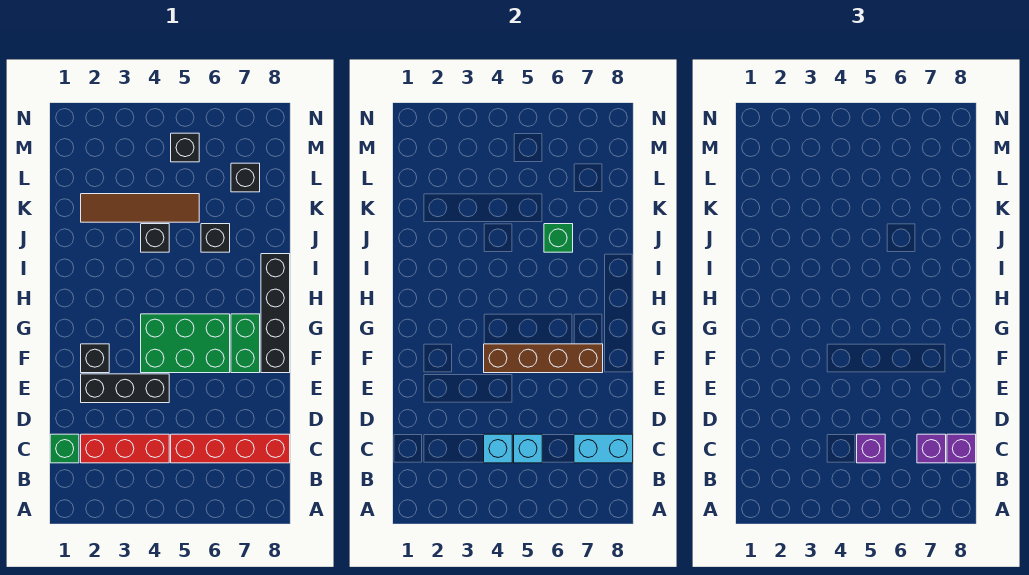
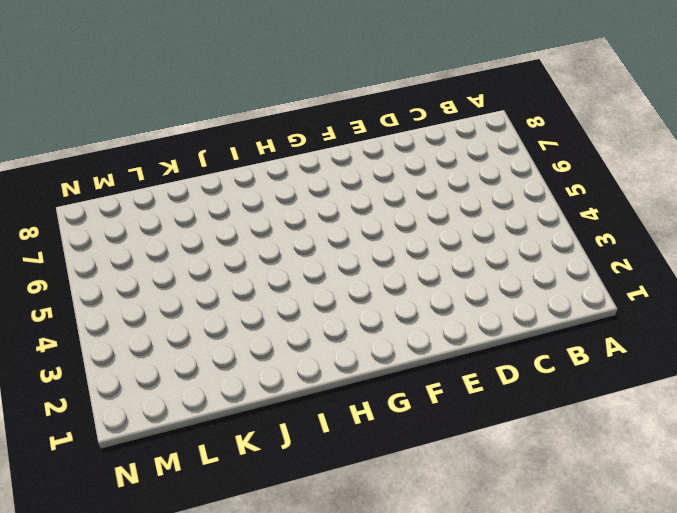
none -> green 1x1 brick [50,434,79,463]
none -> red 1x3 brick [81,434,169,463]
none -> red 1x4 brick [171,434,290,463]

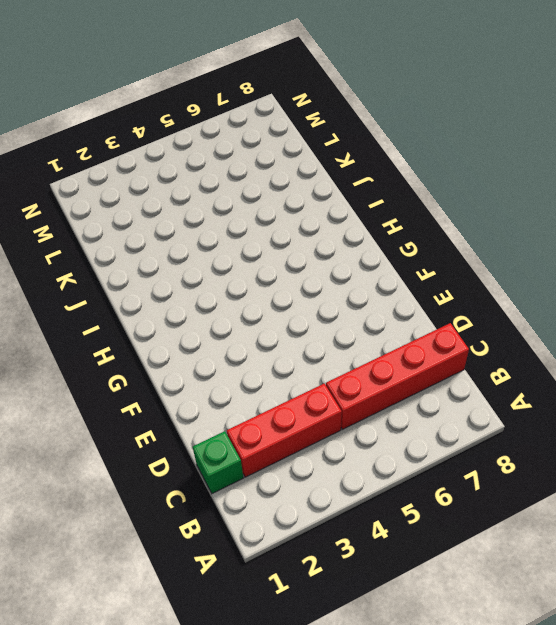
none -> black 1x3 brick [81,374,169,403]
none -> black 1x1 brick [81,344,109,373]
none -> green 2x3 brick [141,314,230,373]

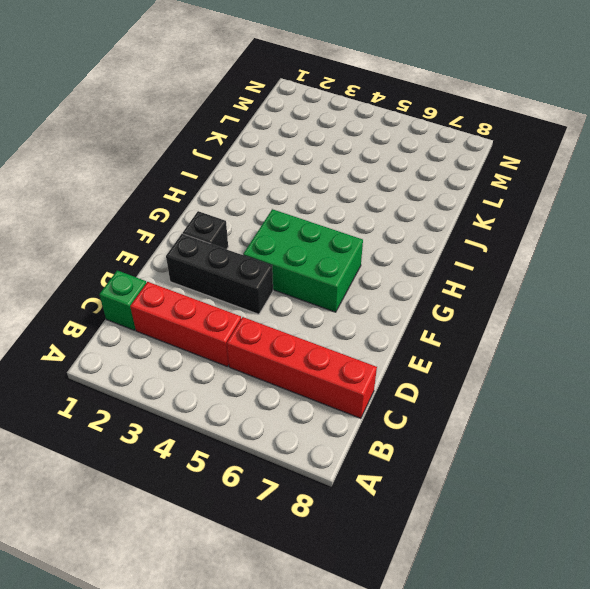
none -> green 1x2 brick [231,314,260,373]
none -> black 1x4 brick [261,254,290,373]
none -> black 1x1 brick [141,224,169,252]

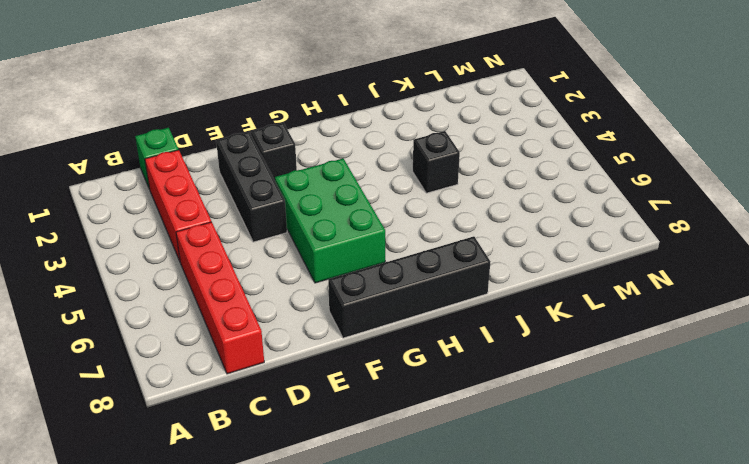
none -> green 1x2 brick [231,314,260,373]
none -> black 1x1 brick [201,224,230,252]
none -> brown 1x4 tile [81,194,199,222]

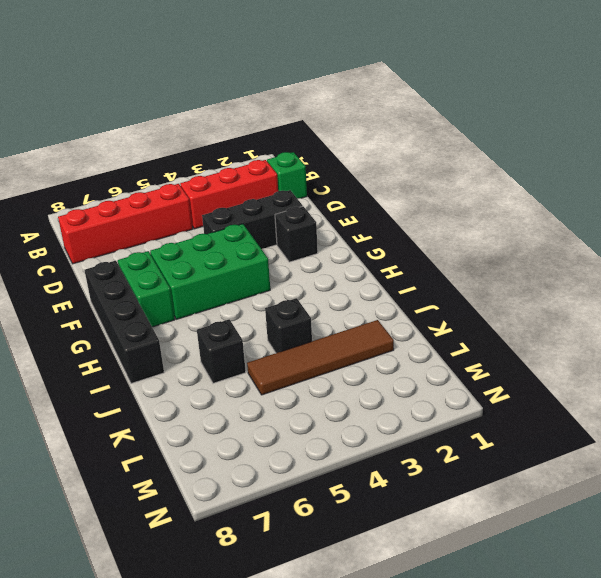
none -> black 1x1 brick [231,163,260,192]
none -> black 1x1 brick [171,133,199,162]
none -> cyan 1x1 brick [484,434,512,463]

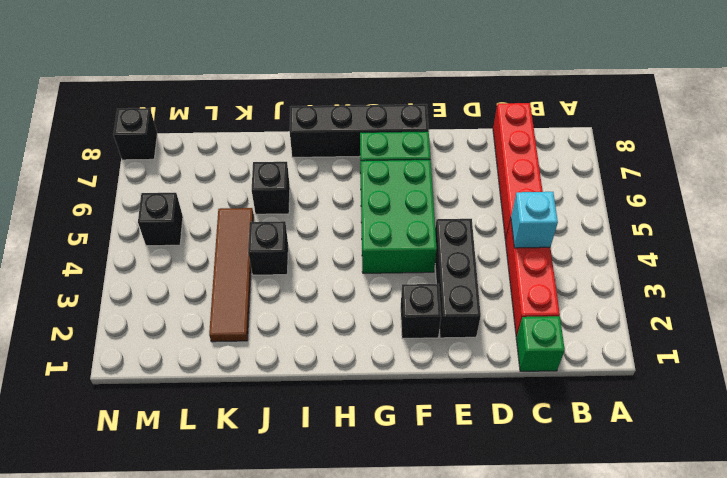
black 1x1 brick [113,108,157,160] -> black 1x1 brick moved to [231,163,260,192]
none -> cyan 1x1 brick [514,434,542,463]
none -> cyan 1x2 brick [574,434,633,463]
none -> brown 1x4 brick [484,344,603,373]

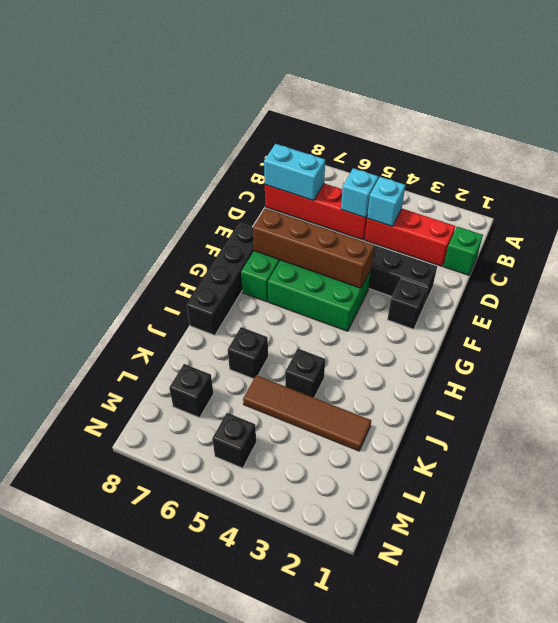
none -> green 1x1 brick [544,224,573,252]
none -> purple 1x1 brick [857,434,885,463]
none -> purple 1x1 brick [917,434,946,463]

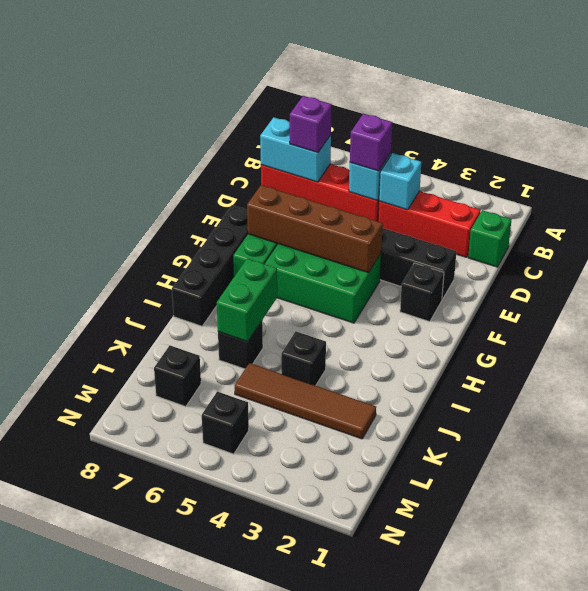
green 1x2 brick [217,258,277,342] -> green 1x1 brick [544,224,573,252]
none -> purple 1x1 brick [947,434,976,463]

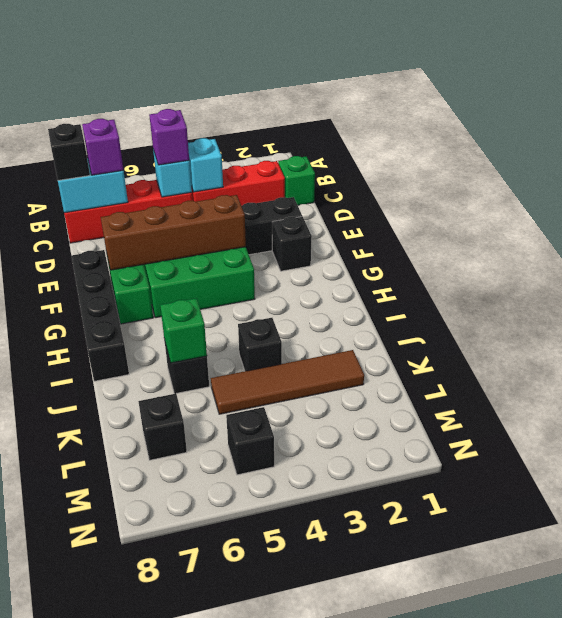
black 1x1 brick [48,124,90,180] -> purple 1x1 brick [947,434,976,463]

